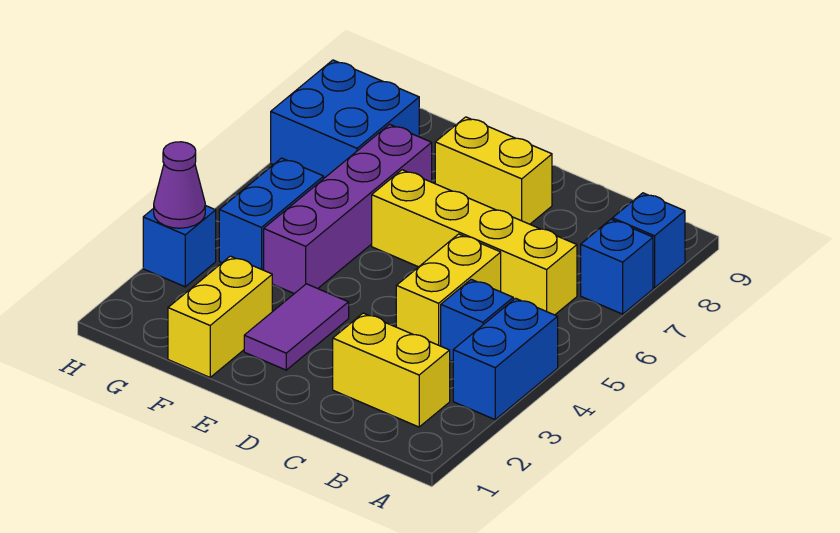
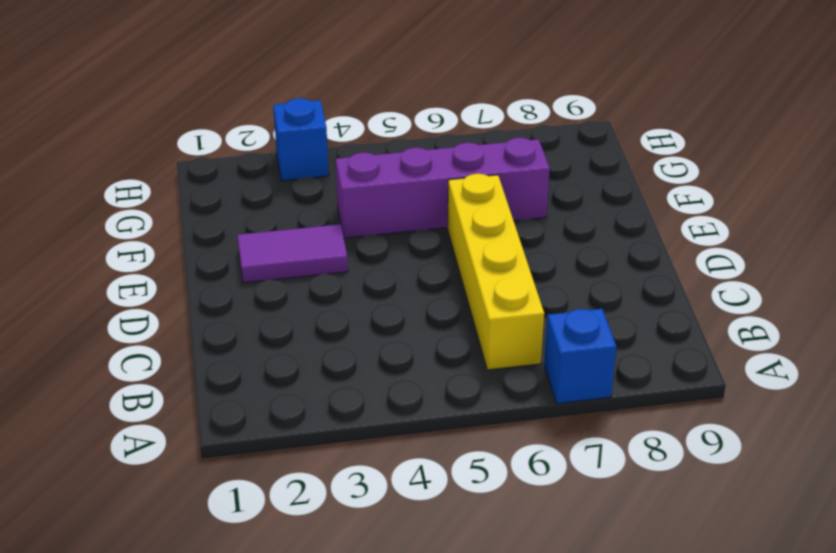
none -> blue 1x2 brick [453,298,558,419]
none -> blue 1x1 brick [612,193,685,288]
none -> yellow 1x2 brick [333,313,450,427]

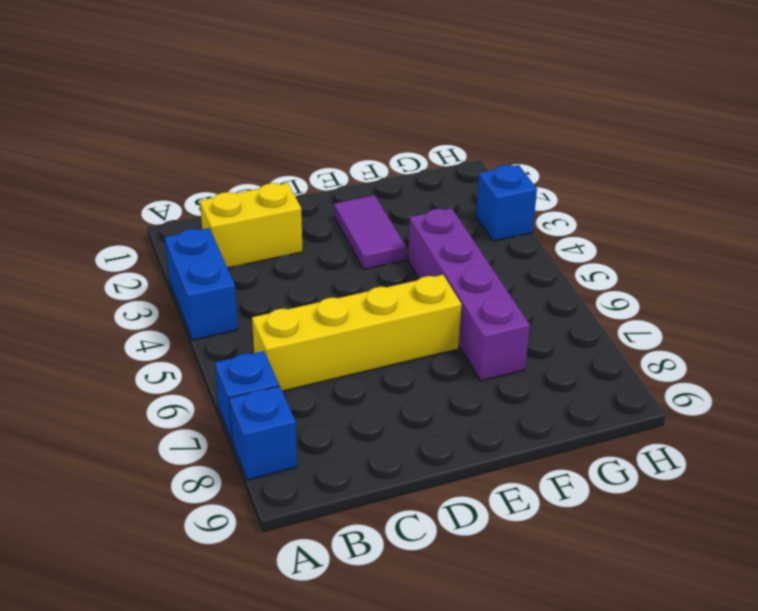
none -> blue 1x1 brick [441,279,513,361]
none -> yellow 1x2 brick [396,234,501,346]
none -> yellow 1x2 brick [435,117,552,224]

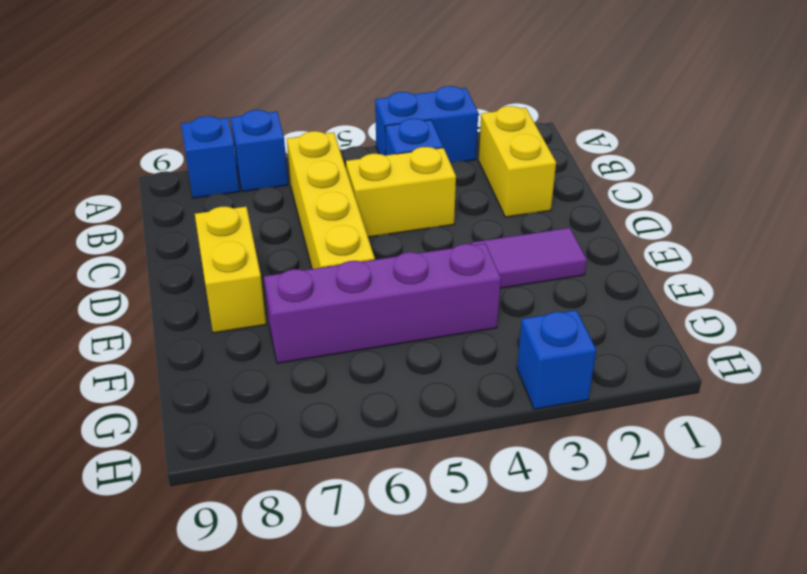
none -> yellow 1x2 brick [168,256,272,377]
none -> blue 1x2 brick [219,158,324,270]
none -> blue 2x2 brick [271,60,419,178]

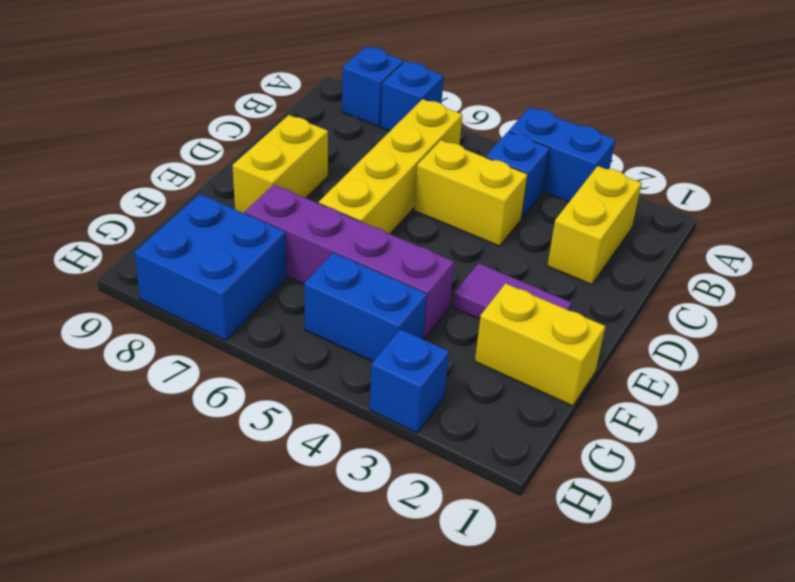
none -> purple 1x1 cone [154,142,205,228]

